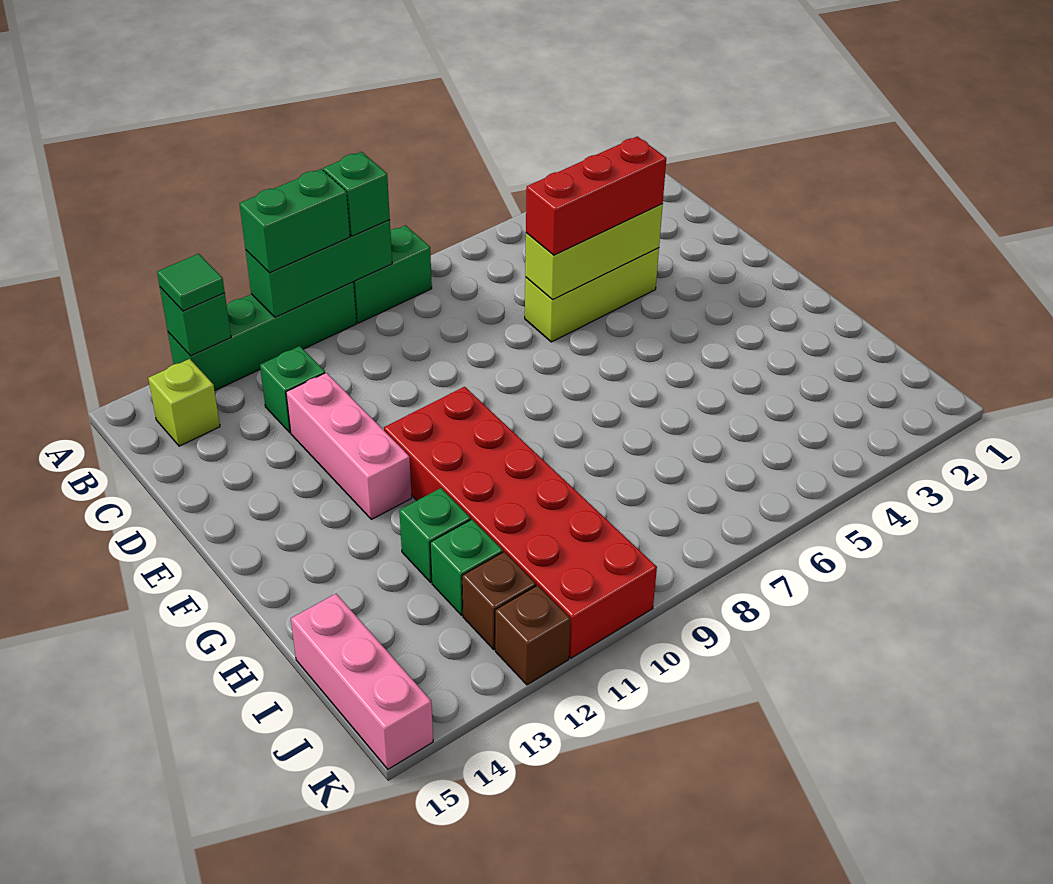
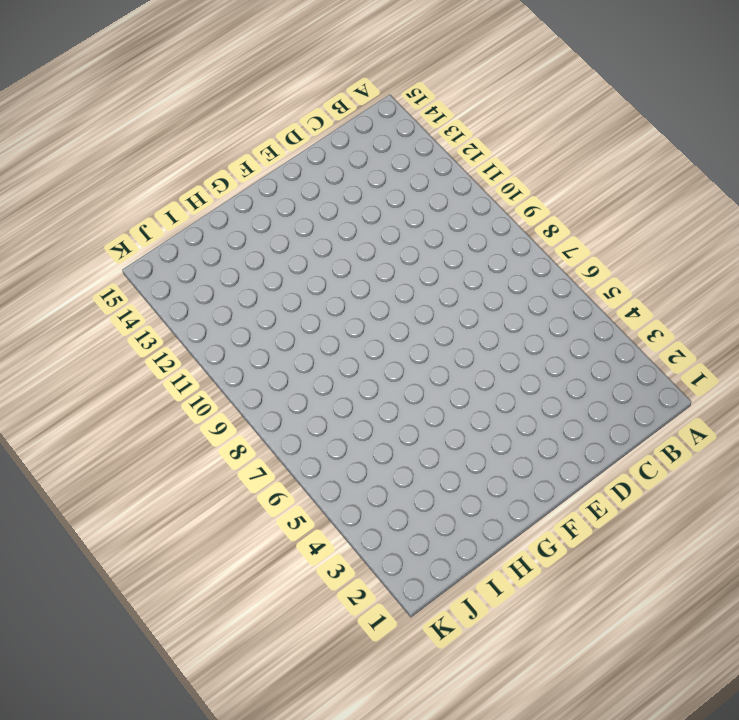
none -> green 1x2 brick [353,225,432,323]
none -> green 1x4 brick [168,282,357,391]
none -> lime 1x1 brick [148,359,220,446]

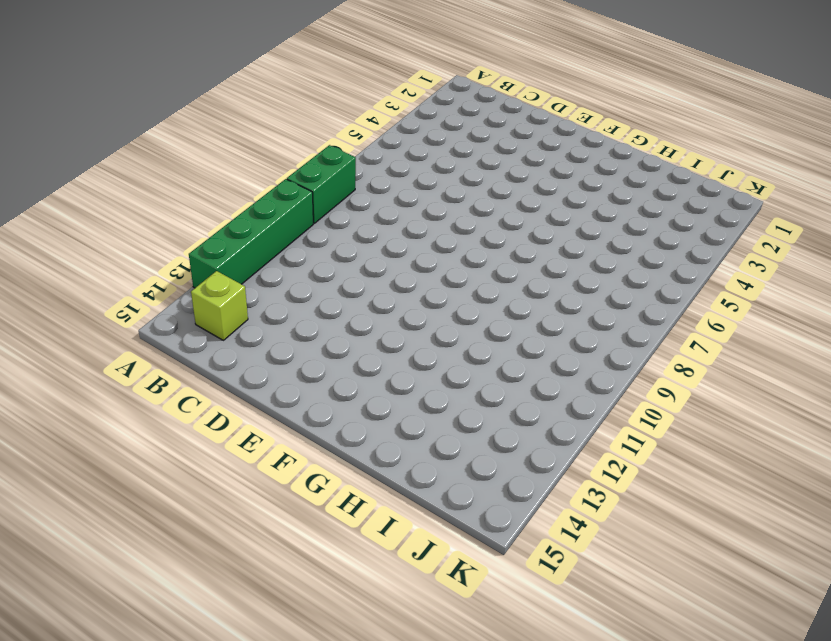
none -> green 1x1 brick [260,346,325,432]
none -> lime 1x3 brick [525,248,659,342]
none -> pink 1x3 brick [286,373,412,519]

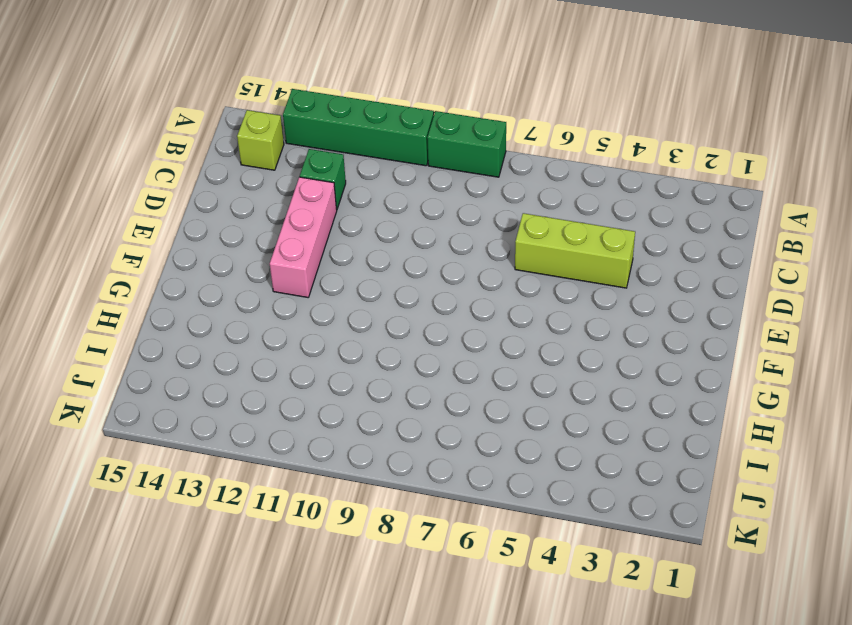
none -> red 2x6 brick [384,387,657,658]
none -> green 1x1 brick [399,488,471,582]
none -> green 1x1 brick [430,520,503,615]

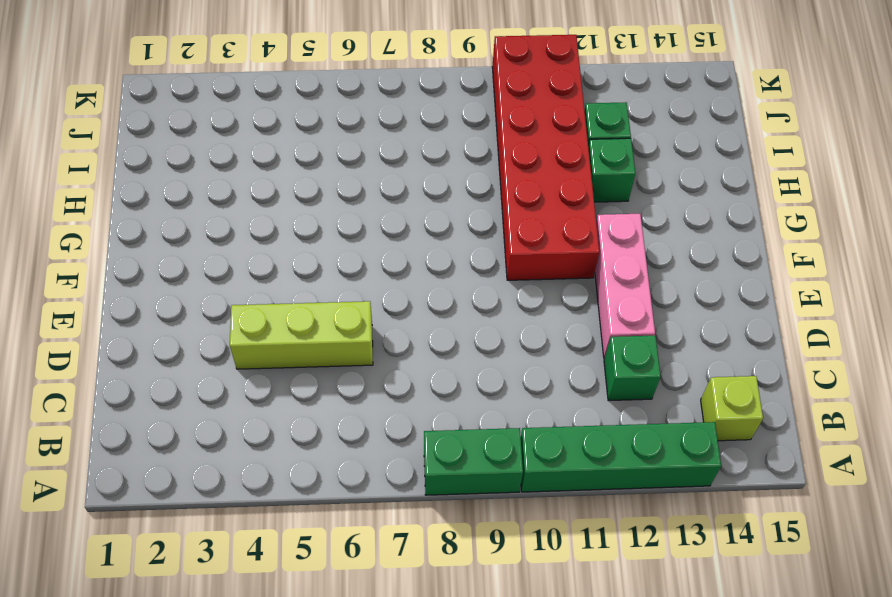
none -> pink 1x3 brick [291,594,433,769]
none -> brown 1x1 brick [462,552,536,649]
none -> brown 1x1 brick [495,585,571,685]

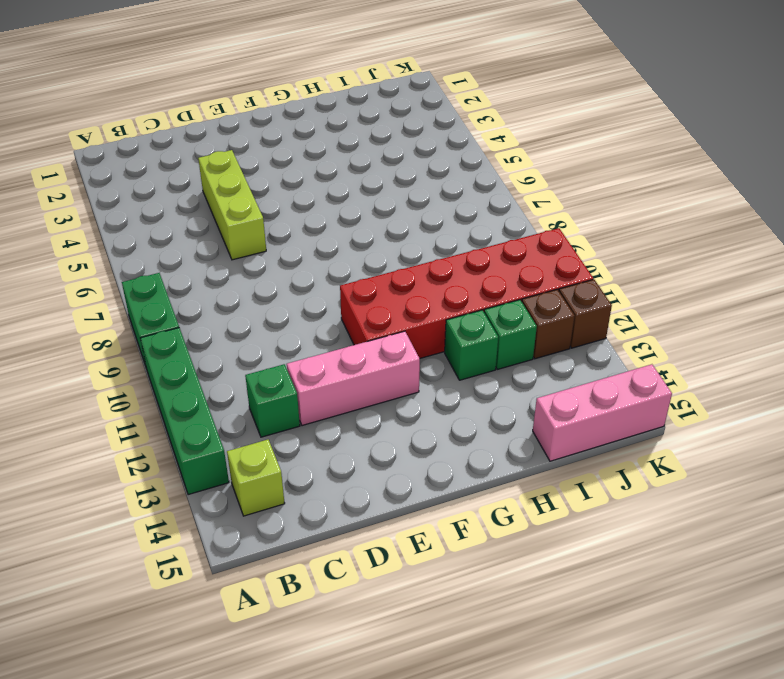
none -> green 1x3 brick [246,220,392,317]
none -> green 1x1 brick [160,287,231,356]
none -> lime 1x3 brick [525,204,663,300]

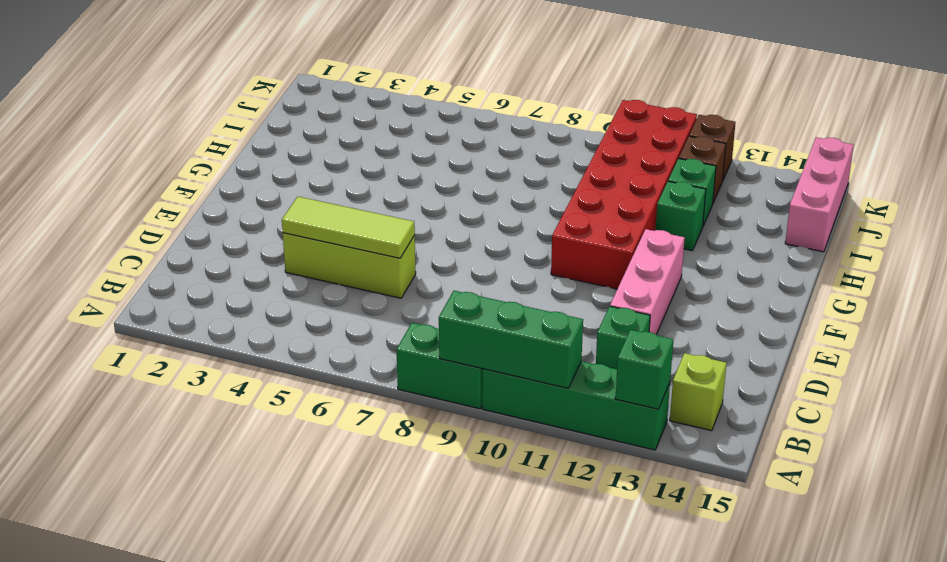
lime 1x3 tile [282,197,415,258] -> lime 1x3 brick [525,204,663,300]
none -> green 1x1 brick [323,152,390,236]
none -> green 1x2 brick [239,169,350,273]
none -> green 1x1 tile [157,254,225,311]

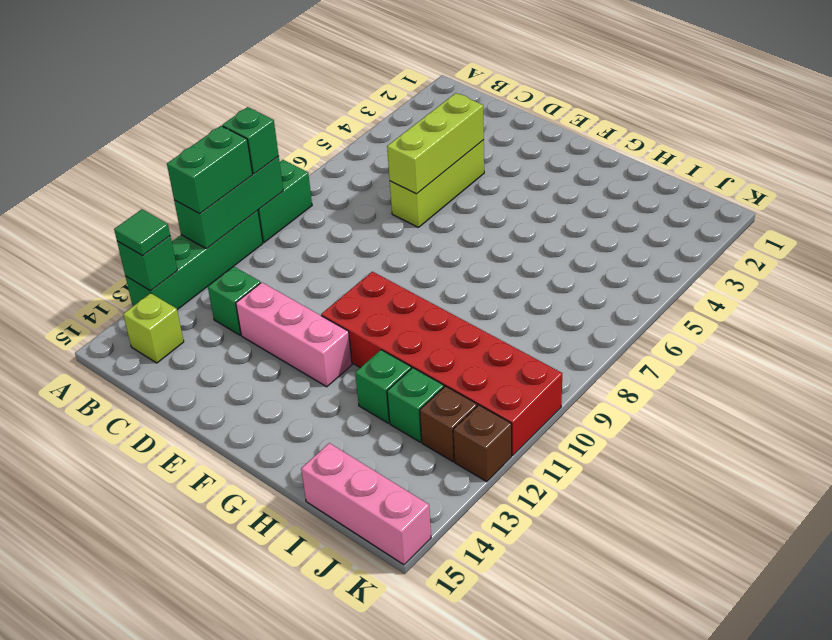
none -> red 1x3 brick [526,136,666,255]

